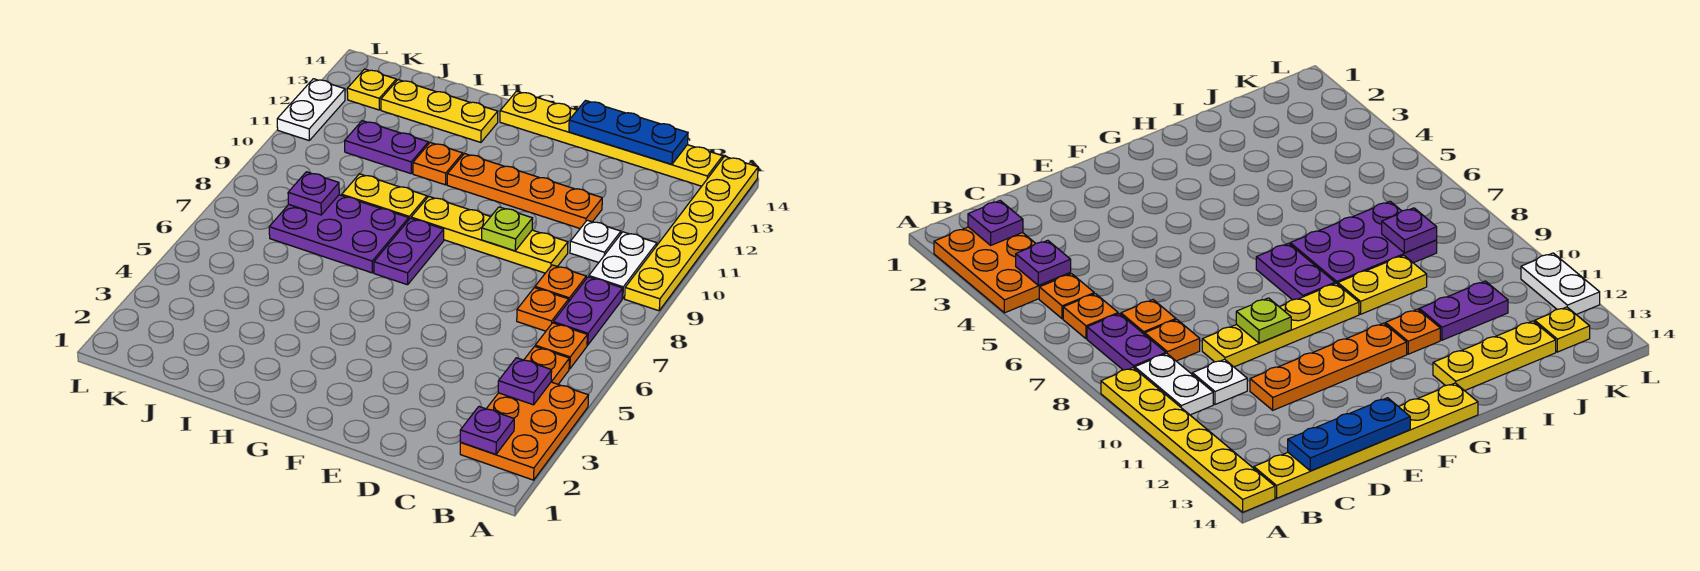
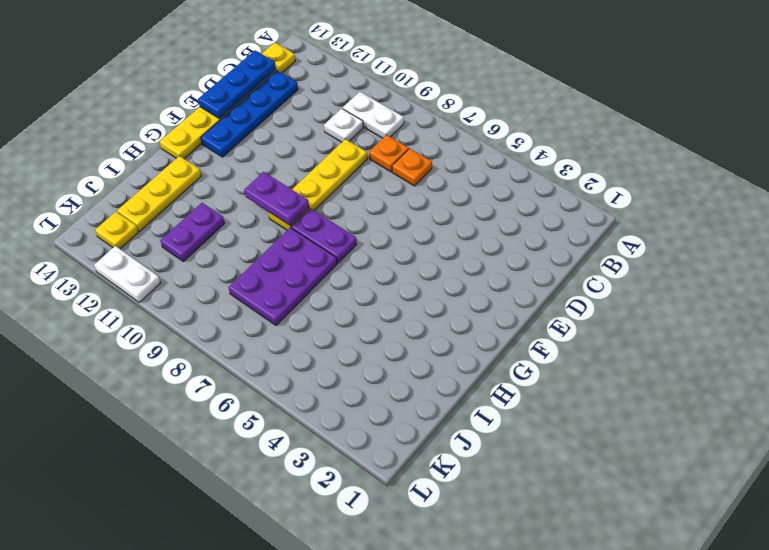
blue 1x4 plate [201,71,298,157] -> none
purple 1x2 plate [244,172,309,225] -> purple 1x2 plate moved to [553,277,623,345]
none -> orange 2x3 plate [460,382,588,480]
none -> yellow 1x6 plate [625,156,758,311]
none -> orange 1x1 plate [524,346,569,384]

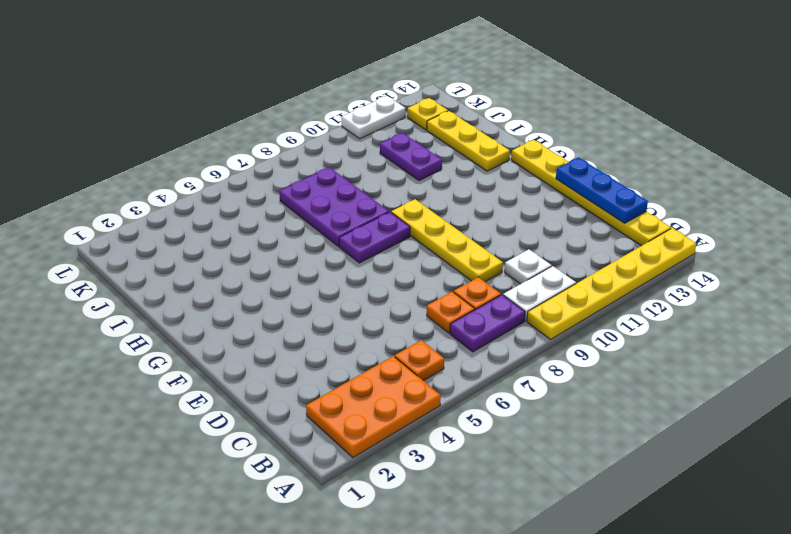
none -> orange 1x1 plate [535,323,587,369]
none -> orange 1x4 plate [447,154,602,228]
none -> yellow 1x2 plate [342,174,427,219]

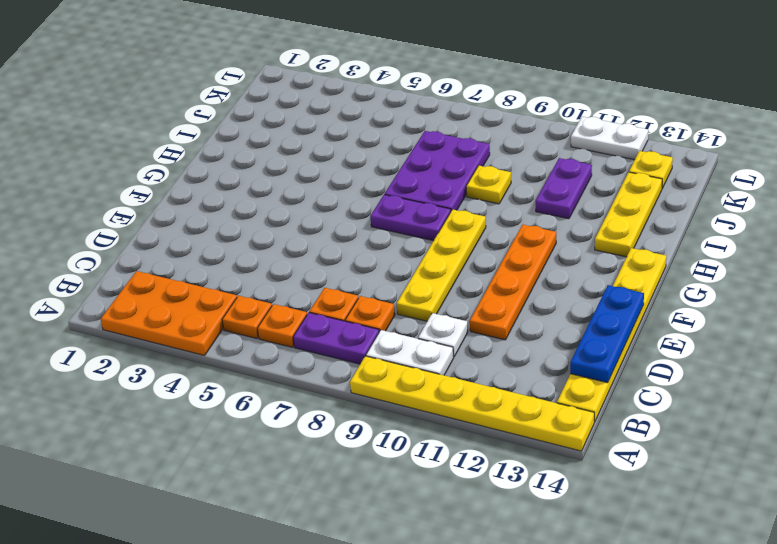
yellow 1x1 plate [466,166,511,204] -> yellow 1x2 plate [342,174,427,219]
none -> orange 1x1 plate [413,143,463,185]
none -> purple 1x1 plate [460,407,514,454]
none -> purple 1x1 plate [498,358,552,405]

